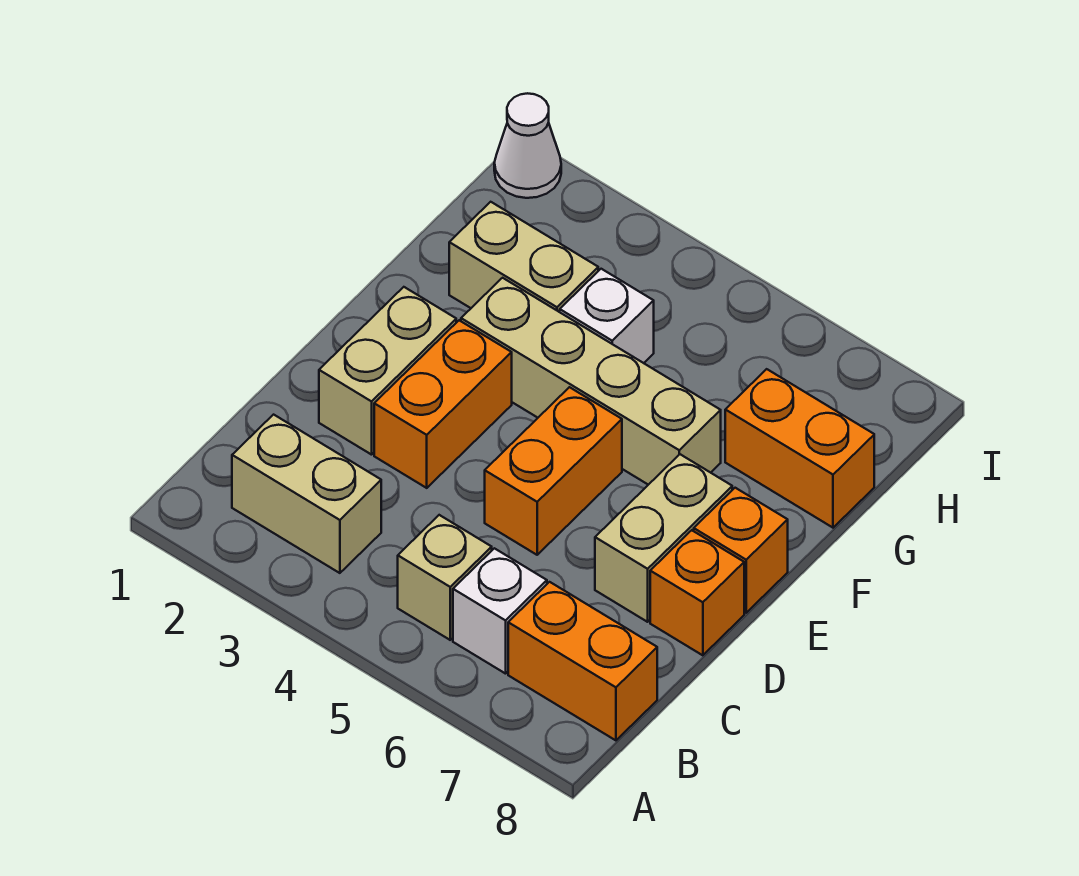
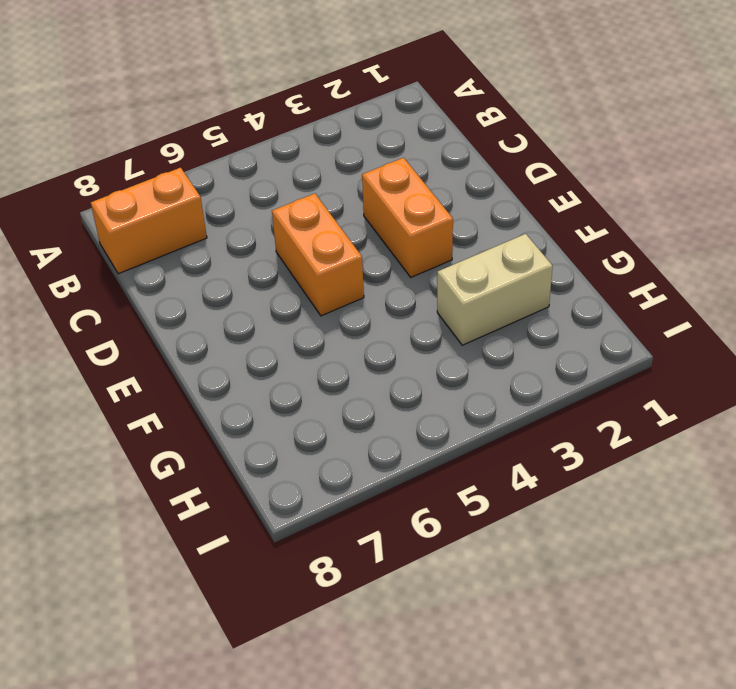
none -> tan 1x2 brick [232,415,381,573]
none -> tan 1x1 brick [398,515,492,640]
none -> white 1x1 brick [453,548,547,674]

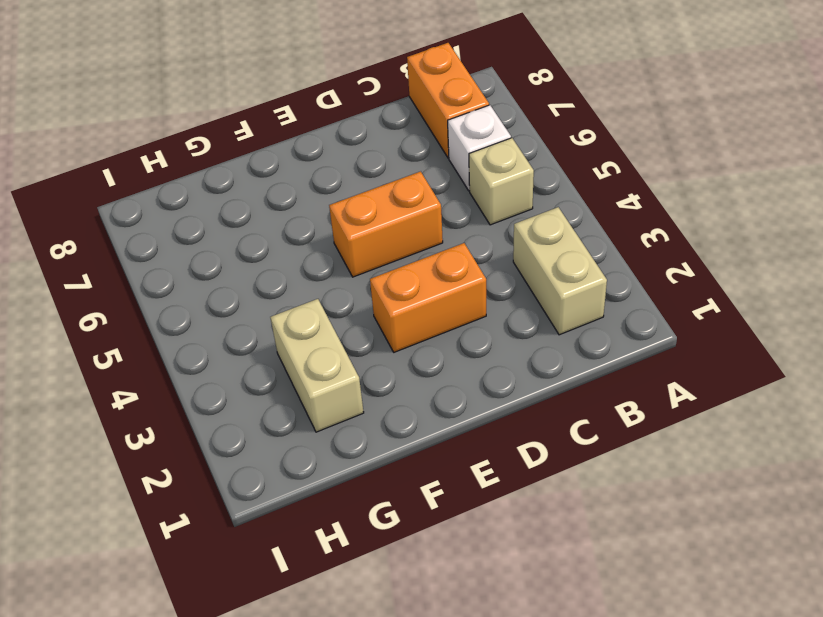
none -> tan 1x2 brick [319,287,456,455]
none -> tan 1x2 brick [595,454,732,622]
none -> orange 1x1 brick [650,530,744,655]

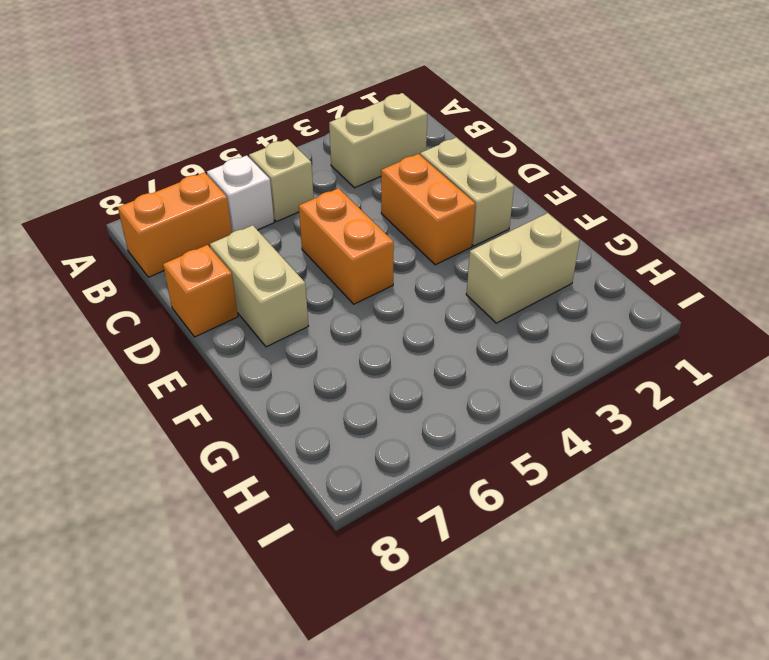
none -> orange 1x1 brick [694,488,788,613]
none -> tan 1x4 brick [461,278,721,485]
none -> white 1x1 brick [560,269,654,363]

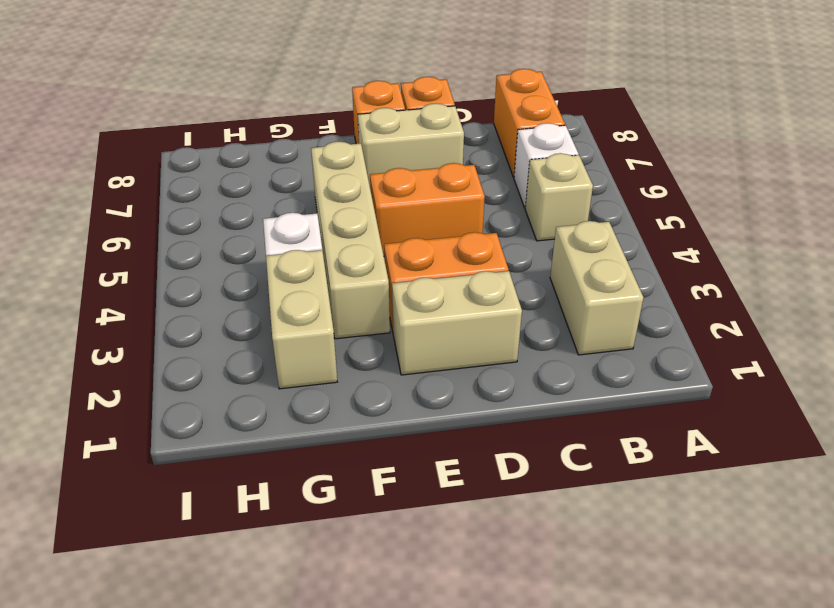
none -> orange 1x2 brick [725,369,874,528]
none -> white 1x1 cone [494,93,561,198]

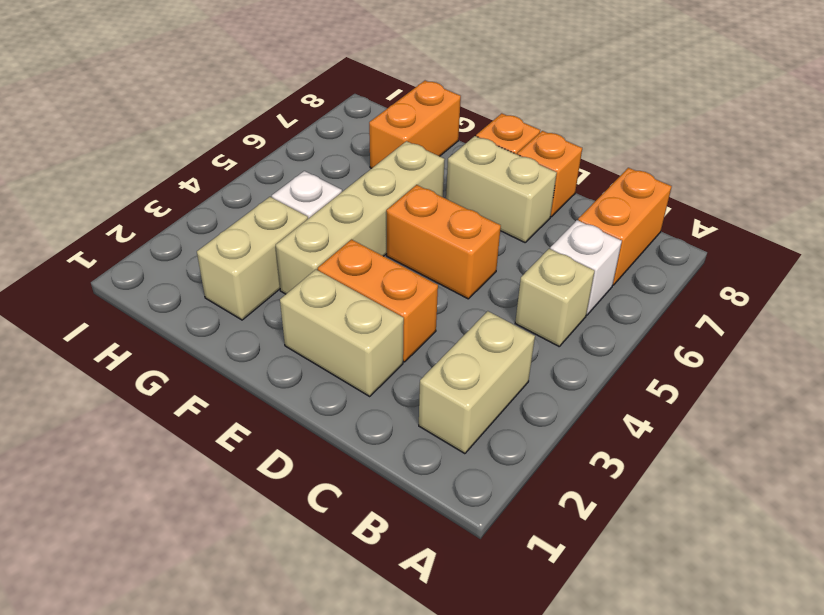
none -> white 1x1 cone [494,93,561,198]

